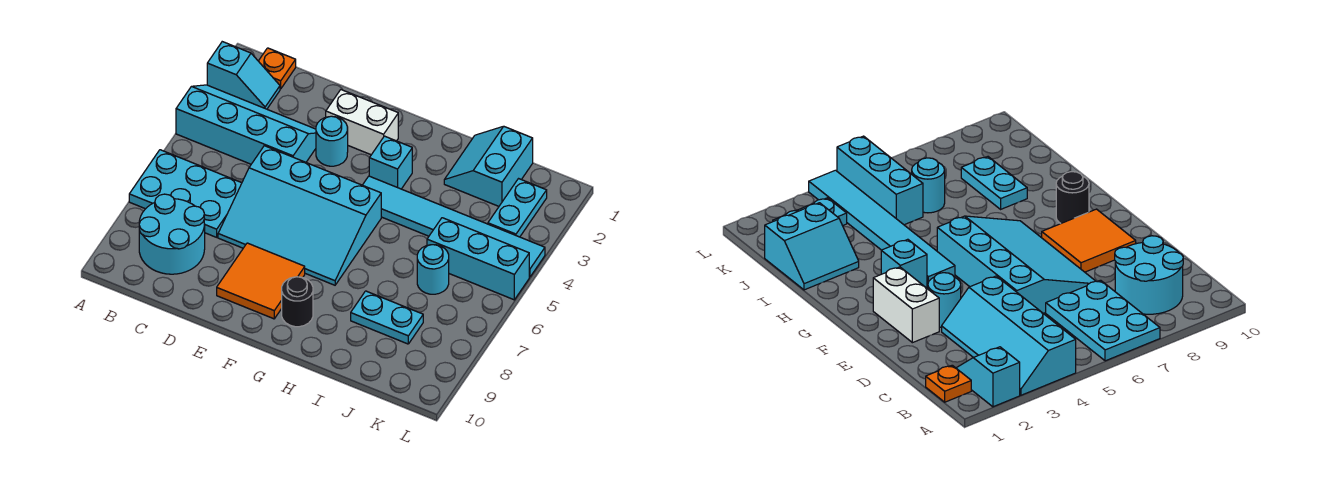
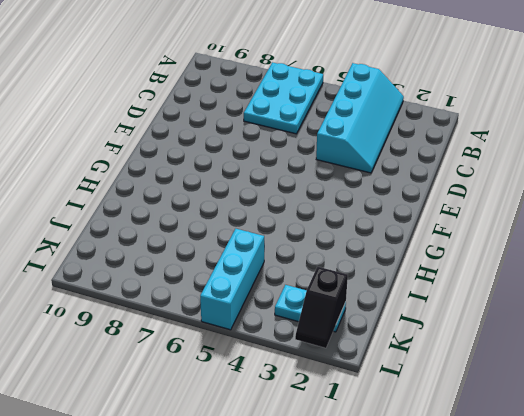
black 1x2 slope [295,267,348,348] -> none
none -> cyan 1x2 slope [207,42,280,109]
none -> orange 1x1 plate [259,48,296,89]
none -> cyan 2x2 round brick [139,194,205,274]

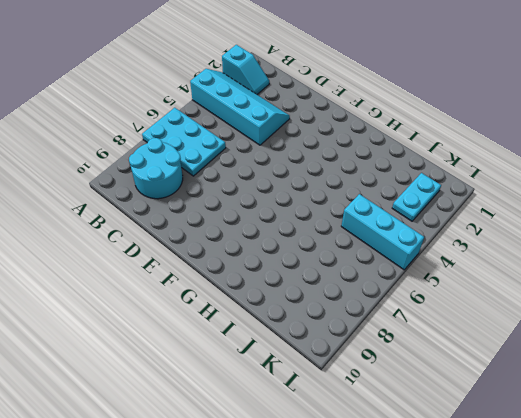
none -> orange 1x1 plate [259,48,296,89]
none -> cyan 3x4 slope [218,146,381,285]
none -> white 1x2 brick [326,90,398,155]

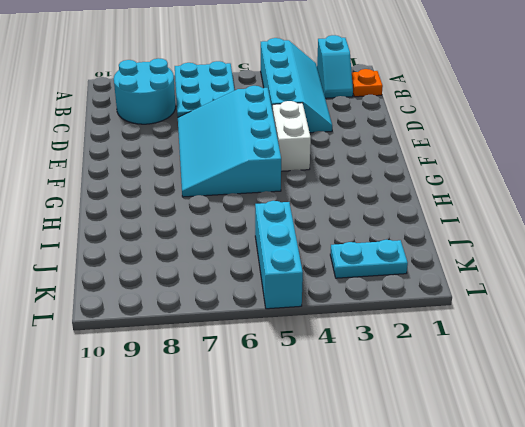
white 1x2 brick [273,101,311,171] -> white 1x2 brick moved to [326,90,398,155]
none -> cyan 1x1 round brick [316,116,348,166]
none -> orange 2x2 tile [217,243,305,319]
none -> cyan 1x1 brick [369,136,412,189]

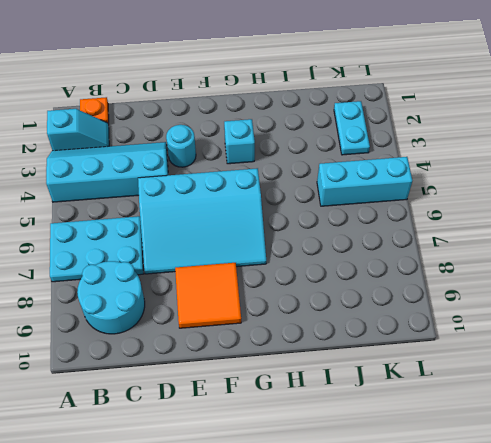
none -> white 1x2 brick [326,90,398,155]
none -> cyan 1x6 tile [363,176,545,277]
none -> black 1x1 round brick [282,277,313,327]

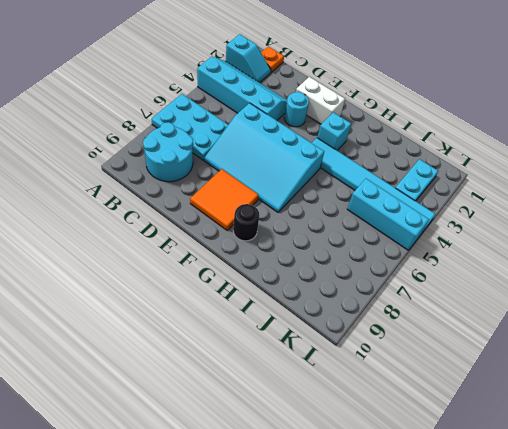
none -> cyan 2x2 slope [444,126,533,206]
none -> cyan 1x2 plate [351,291,423,344]
none -> cyan 1x1 round brick [417,245,449,294]

